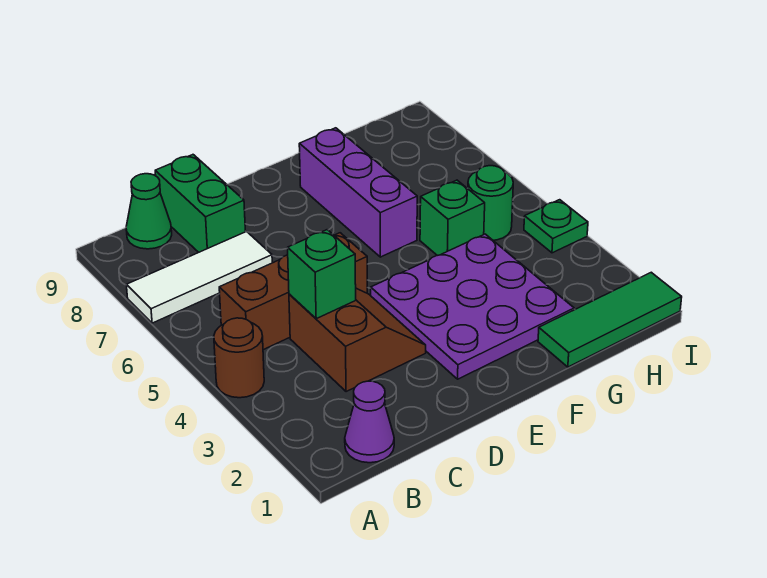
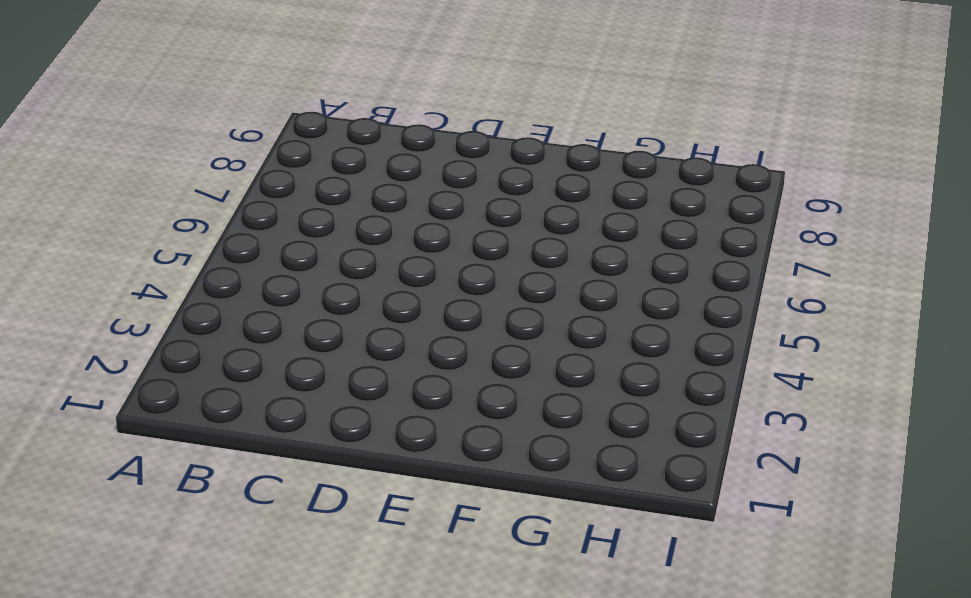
none -> brown 1x1 round brick [214,318,264,398]
none -> white 1x3 tile [126,232,272,323]
none -> purple 1x1 cone [345,381,394,463]

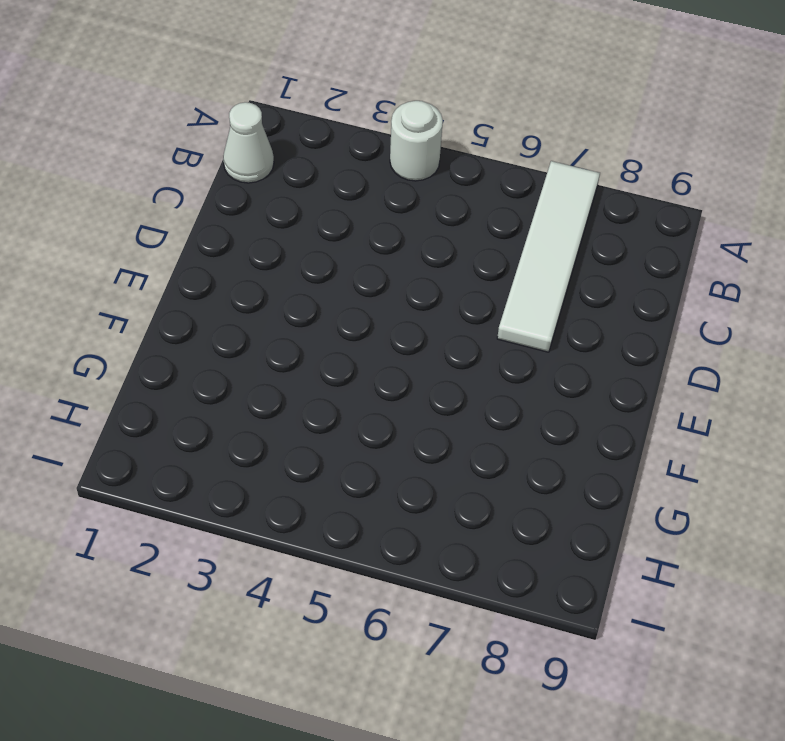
white 1x1 round brick [390,101,443,181] -> brown 1x1 round brick [214,318,264,398]
white 1x4 tile [497,161,600,352] -> white 1x3 tile [126,232,272,323]
white 1x1 cone [223,102,274,183] -> purple 1x1 cone [345,381,394,463]
none -> brown 1x3 brick [219,233,367,350]
none -> green 1x1 cone [126,174,172,249]
none -> brown 2x2 slope [289,288,426,392]

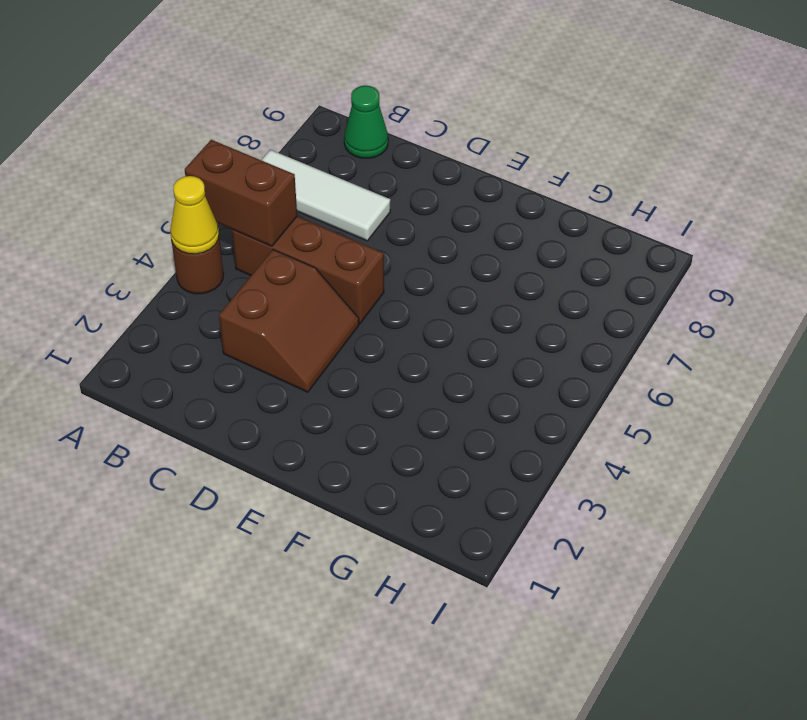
yellow 1x1 cone [170,176,219,254] -> none
brown 1x2 brick [185,140,297,246] -> none
none -> purple 1x1 cone [345,381,394,463]
none -> green 1x2 brick [155,155,245,252]
none -> purple 3x3 plate [371,234,574,379]

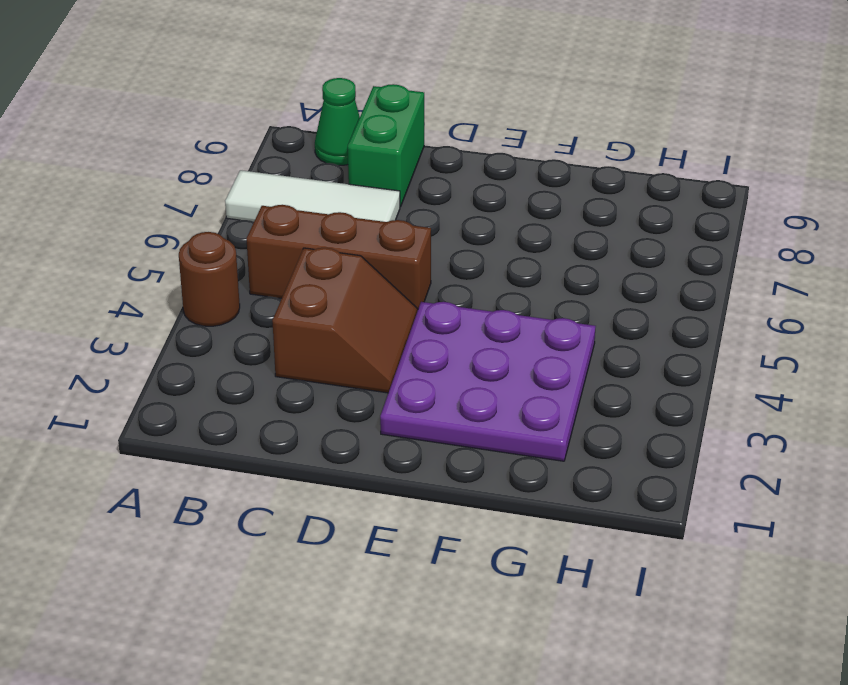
none -> purple 1x1 cone [345,381,394,463]
none -> purple 1x3 brick [299,128,417,257]
none -> green 1x3 tile [538,272,682,367]

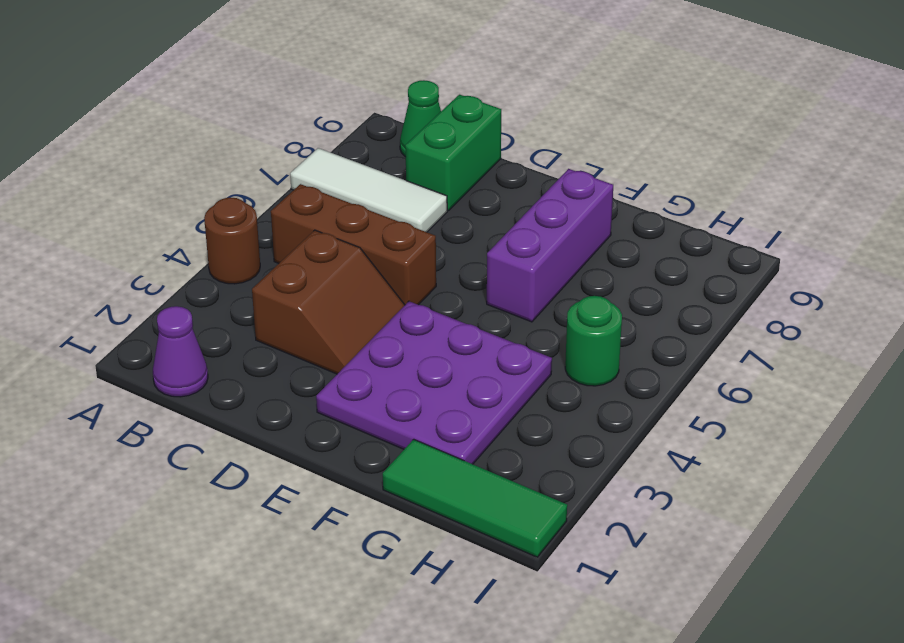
none -> green 1x1 brick [420,180,485,256]
none -> green 1x1 plate [524,200,588,253]
none -> green 1x1 brick [288,230,356,319]

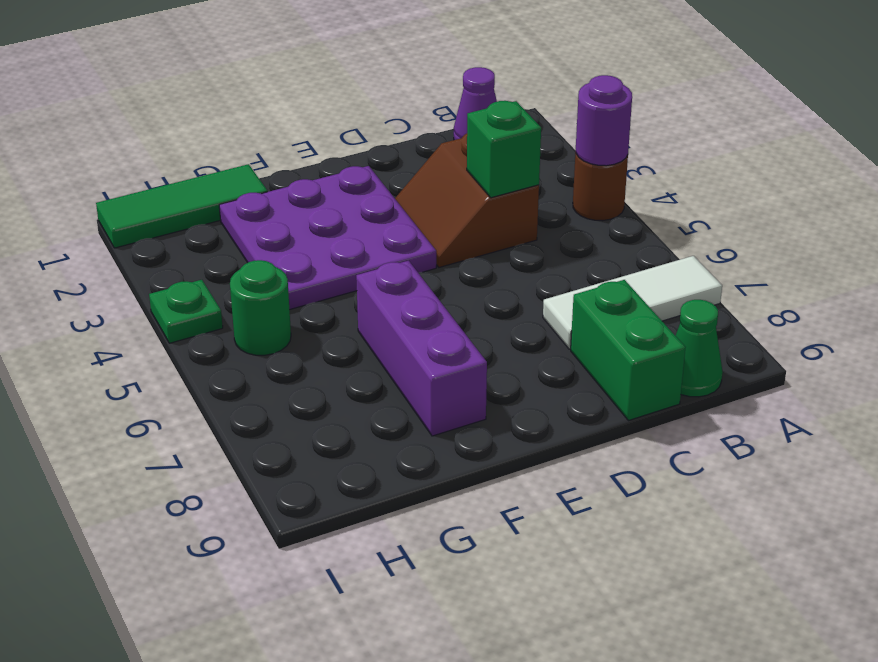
purple 1x1 round brick [576,75,632,166] -> none
none -> brown 1x3 brick [219,233,367,350]
none -> green 1x1 brick [420,180,485,256]

